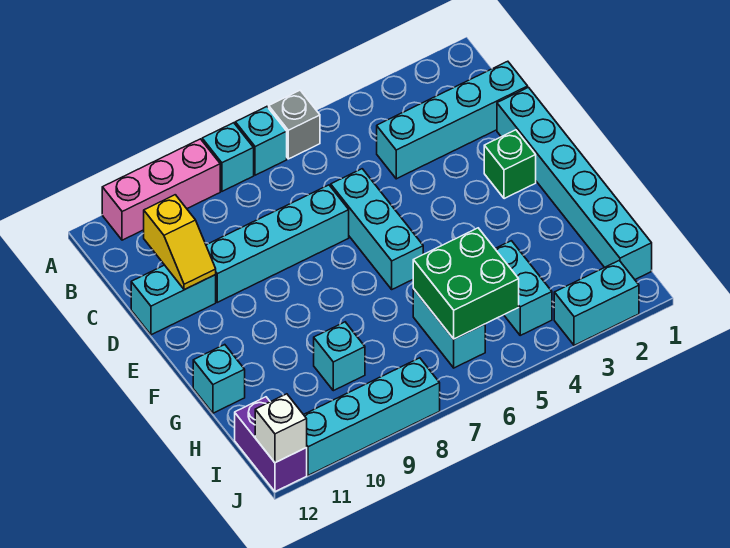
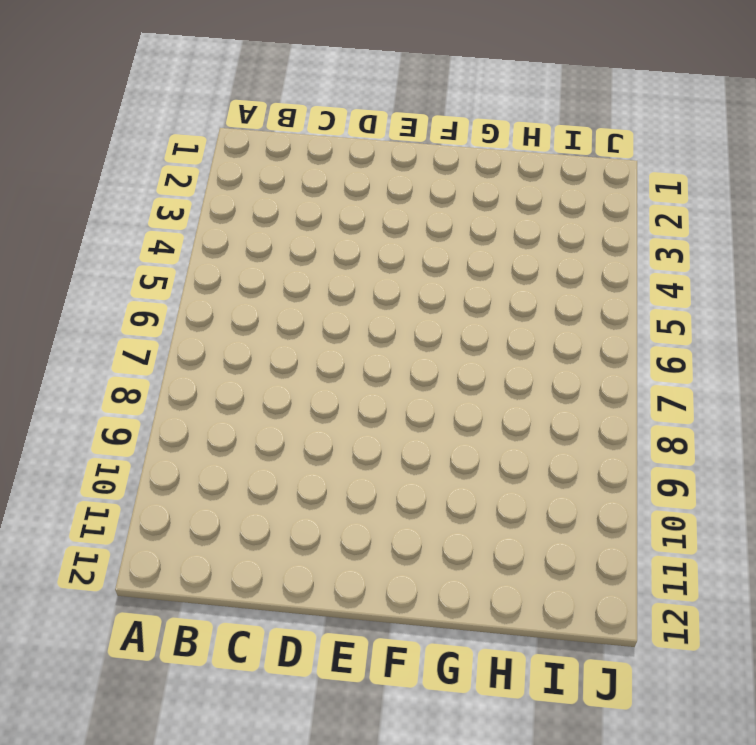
none -> grey 1x1 brick [269,90,320,159]
none -> cyan 1x1 brick [235,107,287,175]
none -> cyan 1x1 brick [202,123,254,191]

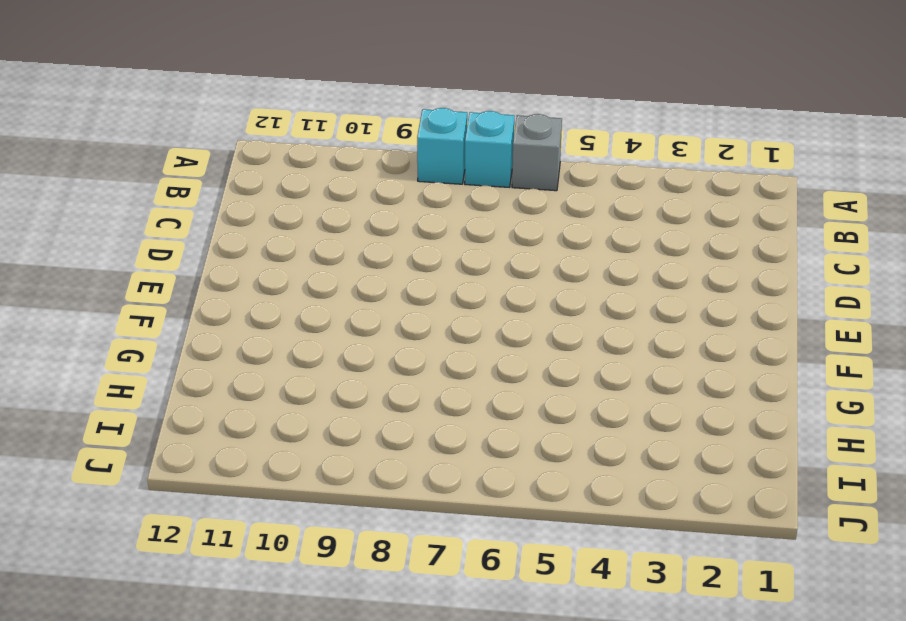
none -> pink 1x3 brick [102,139,220,240]
none -> cyan 1x4 brick [377,61,528,179]
none -> cyan 1x6 brick [497,87,652,279]

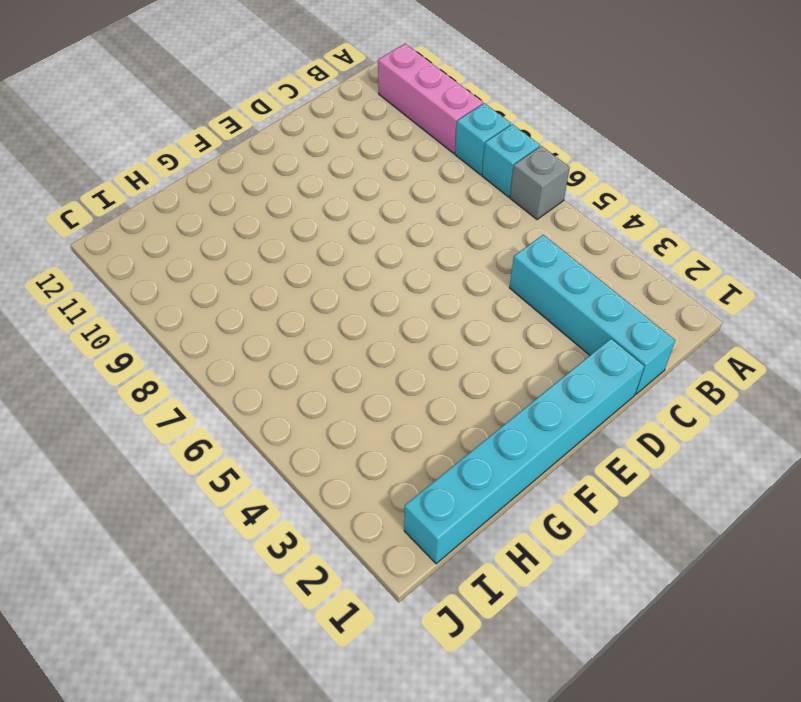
none -> cyan 1x3 brick [331,169,423,289]
none -> cyan 1x4 brick [206,185,349,302]
none -> cyan 1x2 brick [131,265,216,335]

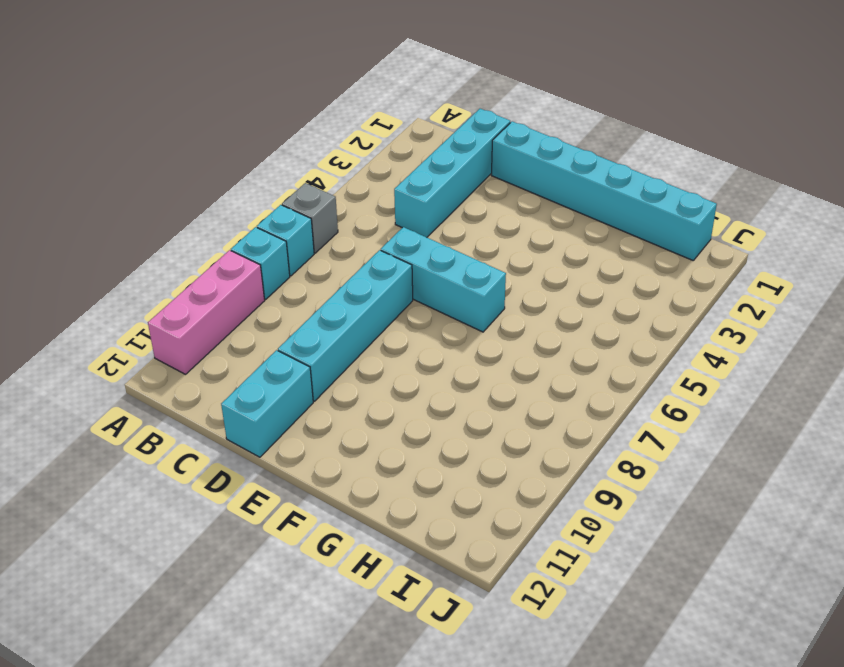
none -> green 1x1 brick [484,130,536,199]
none -> cyan 1x1 brick [193,345,245,413]
none -> cyan 1x2 brick [495,241,552,335]

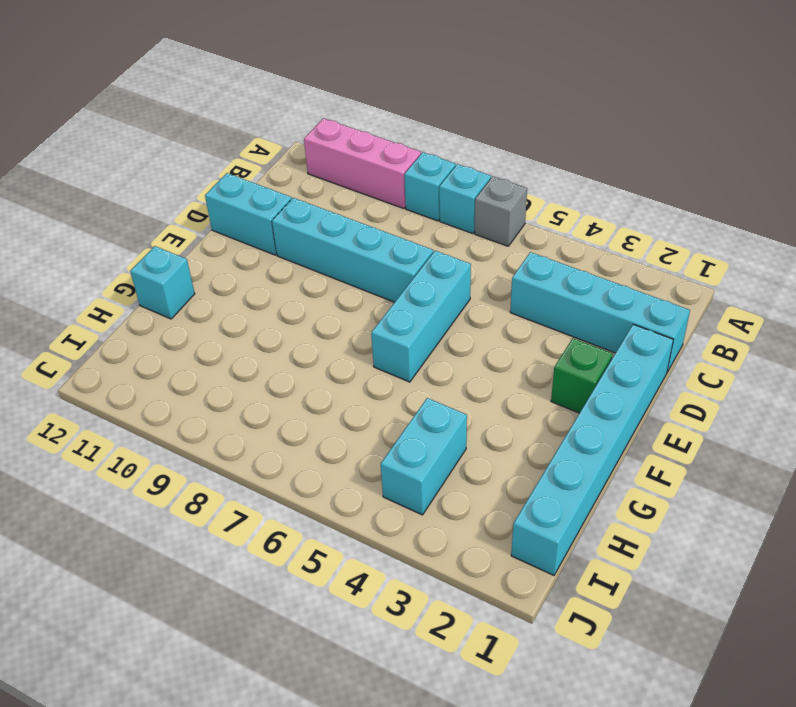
none -> cyan 1x2 brick [413,289,485,368]
none -> cyan 1x1 brick [314,322,365,391]
none -> purple 1x2 brick [235,397,307,492]

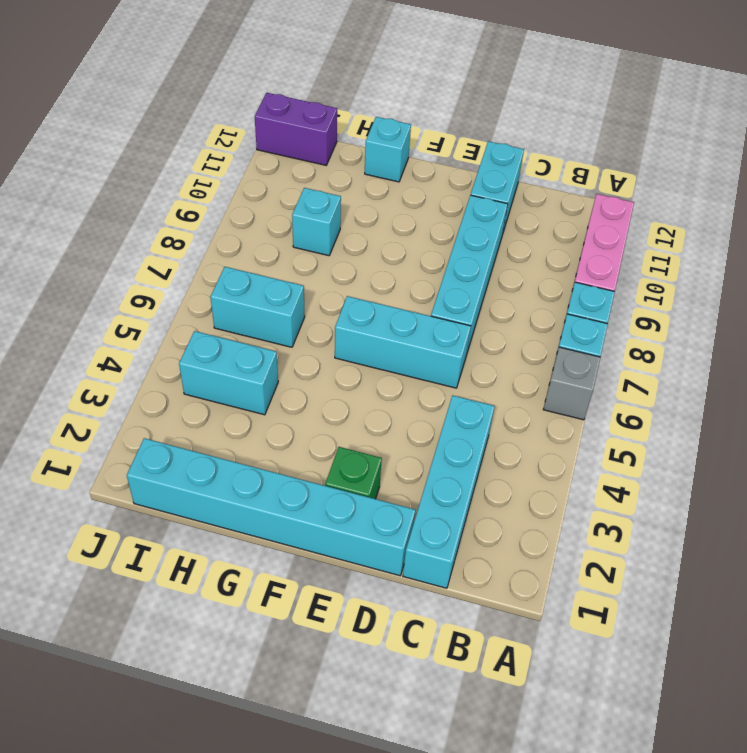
none -> cyan 1x2 brick [554,261,639,345]
none -> cyan 1x4 brick [304,358,440,475]
none -> yellow 1x2 slope [144,195,216,290]

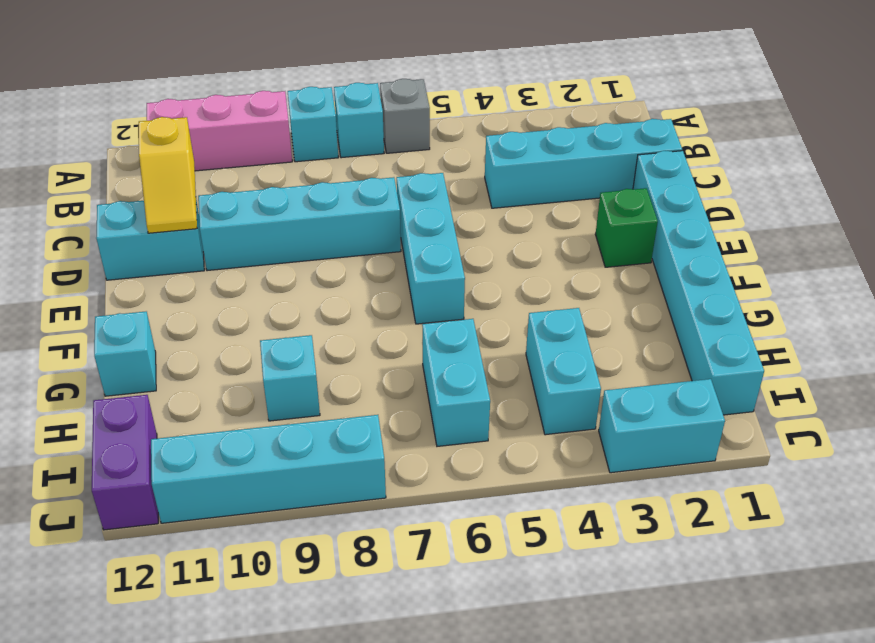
none -> green 2x2 brick [413,228,519,339]
none -> white 1x1 brick [255,394,307,463]

